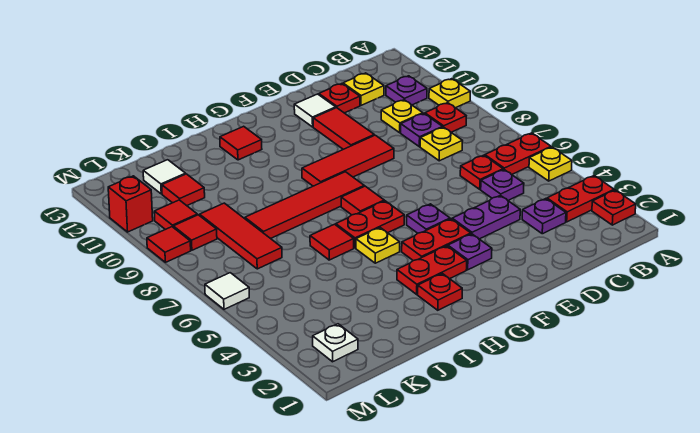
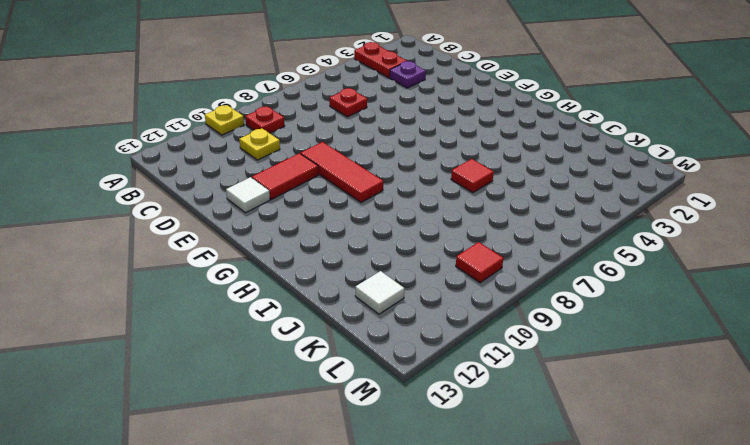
none -> red 1x1 plate [592,190,636,225]
none -> yellow 1x1 plate [529,147,572,181]
none -> red 1x2 plate [485,133,551,175]
none -> purple 1x1 plate [386,76,427,105]

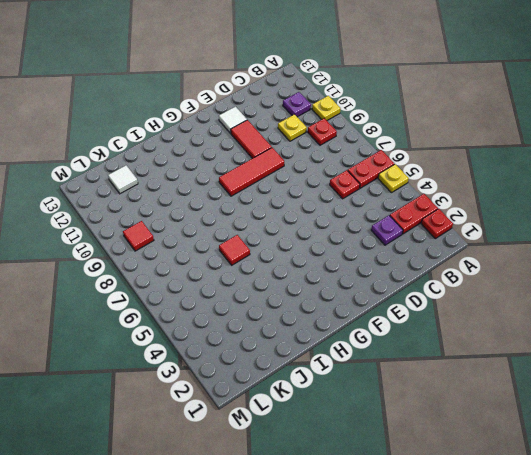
none -> purple 1x1 plate [481,170,524,200]
none -> yellow 1x1 plate [420,127,463,161]
none -> purple 1x1 plate [401,113,443,147]
none -> yellow 1x1 plate [343,73,384,105]

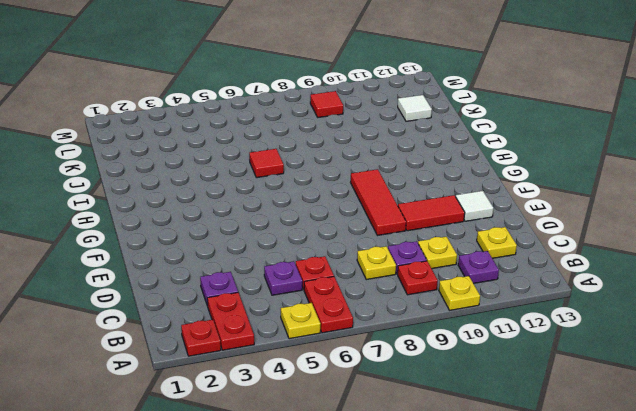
none -> purple 1x2 plate [452,195,520,239]
none -> red 1x1 plate [319,84,360,113]
none -> purple 1x1 plate [448,234,492,270]
none -> red 1x2 plate [402,219,471,261]

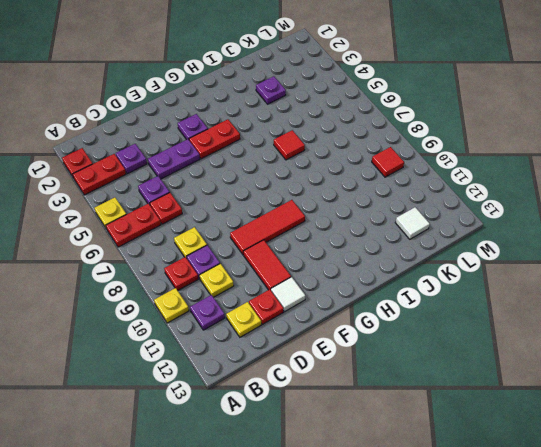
purple 1x1 plate [256,76,286,104] -> purple 1x1 plate moved to [407,204,450,233]
none -> red 1x2 plate [397,246,467,294]
none -> red 1x2 plate [336,201,404,248]
none -> red 1x1 tile [341,186,384,215]
none -> red 1x4 tile [245,172,364,239]

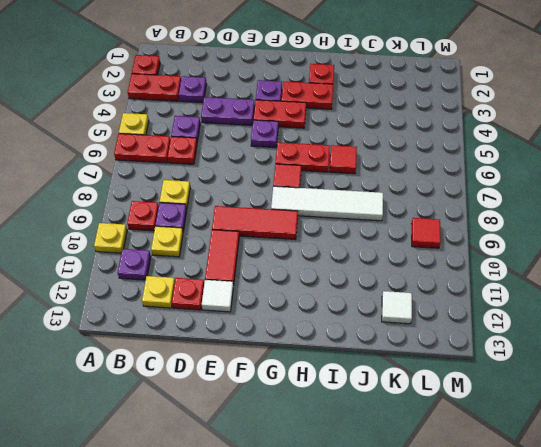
white 1x4 tile [271,186,383,221] -> red 1x4 tile [245,172,364,239]
none -> yellow 1x1 plate [356,228,400,263]
none -> red 1x1 tile [220,126,262,160]
none -> red 1x3 tile [200,203,282,269]
none -> red 1x1 tile [162,174,205,206]

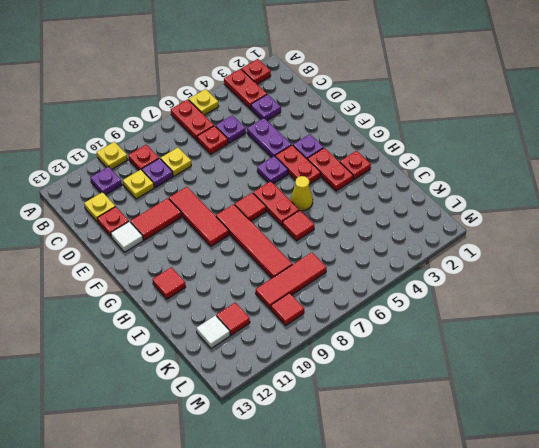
yellow 1x1 cone [291,176,313,211] -> yellow 1x1 plate [356,228,400,263]
none -> white 1x1 plate [313,324,358,362]
none -> red 1x1 tile [154,200,197,230]
none -> white 1x1 tile [205,273,249,309]
none -> red 1x1 tile [147,227,191,262]

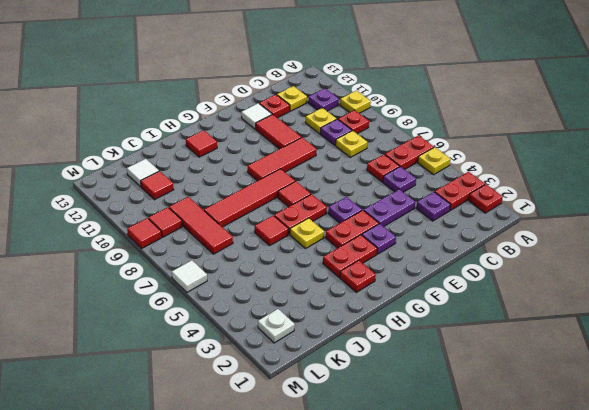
none -> red 1x1 tile [154,200,197,230]
none -> red 1x1 brick [108,176,153,232]

